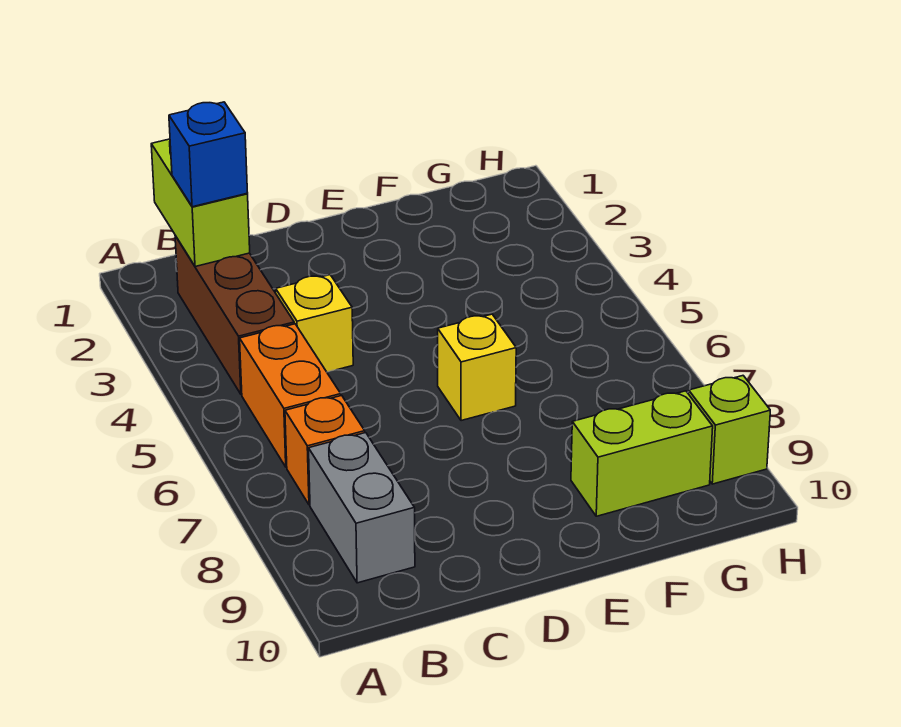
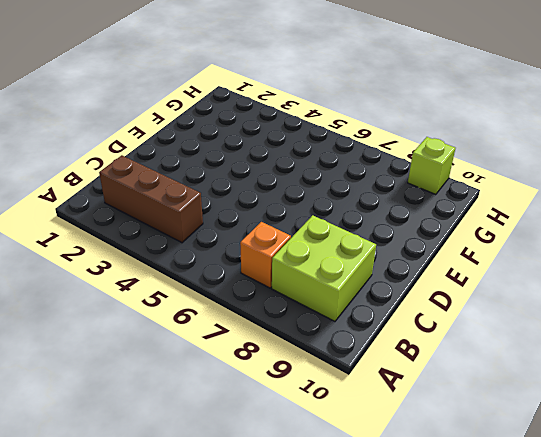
lime 2x2 brick [272,215,376,321] -> grey 1x2 brick [309,433,415,583]
none -> orange 1x2 brick [240,324,341,467]
none -> yellow 1x1 brick [276,275,353,372]

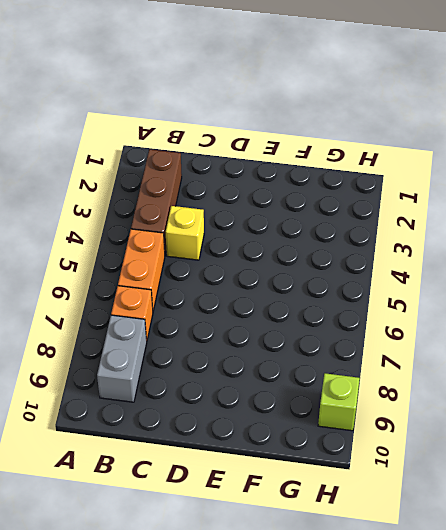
none -> yellow 1x1 brick [438,314,516,421]
none -> lime 1x2 brick [571,391,713,516]

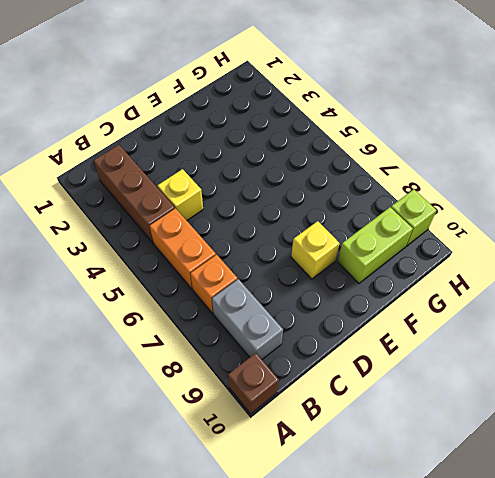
brown 1x1 brick [228,353,279,414] -> none
yellow 1x1 brick [291,221,340,279] -> yellow 1x1 brick moved to [438,314,516,421]
none -> lime 1x2 brick [151,139,250,267]
none -> blue 1x1 brick [169,102,248,207]

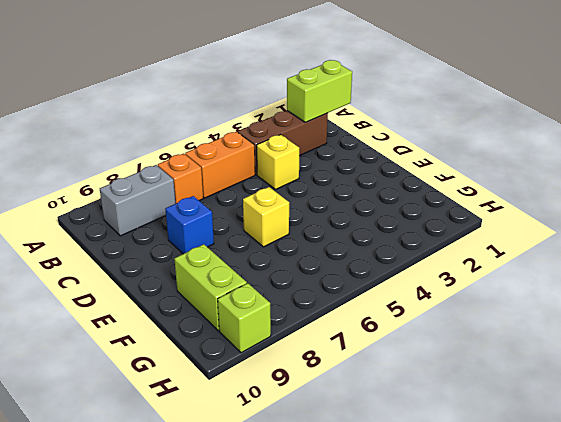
blue 1x1 brick [166,196,214,254] -> blue 1x1 brick moved to [169,102,248,207]

